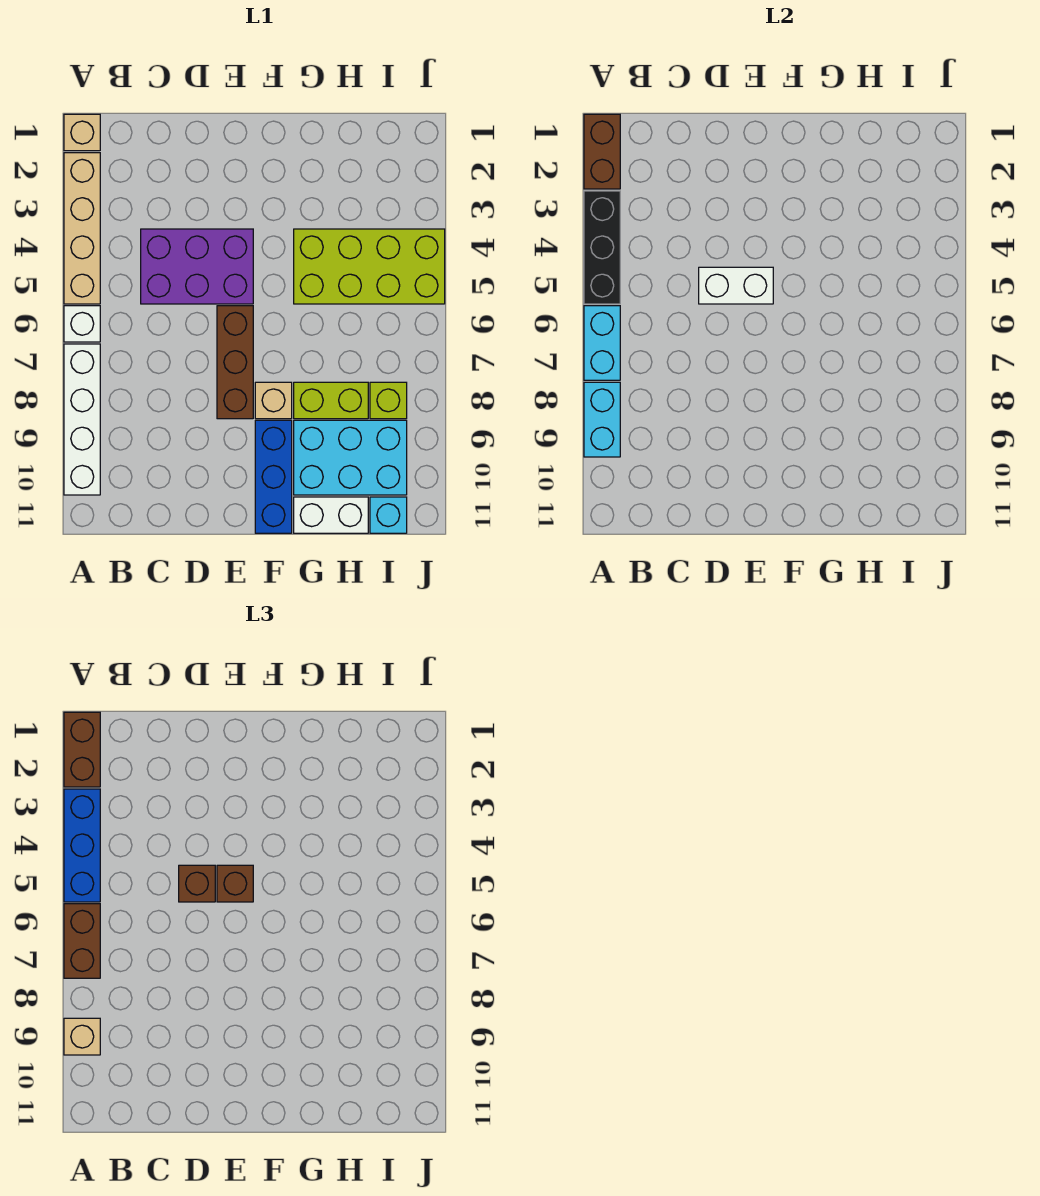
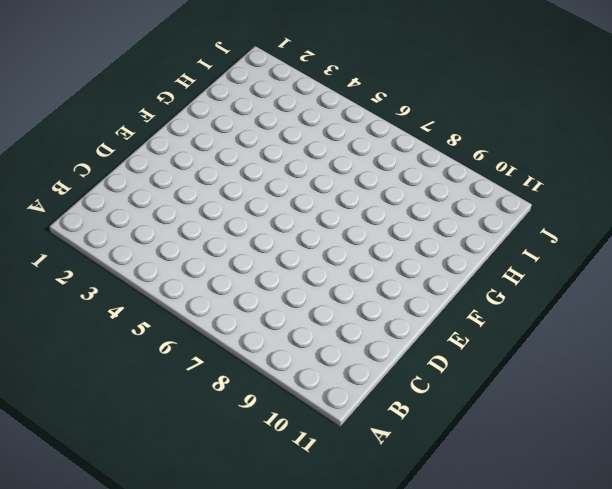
none -> tan 1x1 brick [64,114,100,151]
none -> tan 1x4 brick [64,153,100,304]
none -> white 1x1 brick [64,306,100,342]

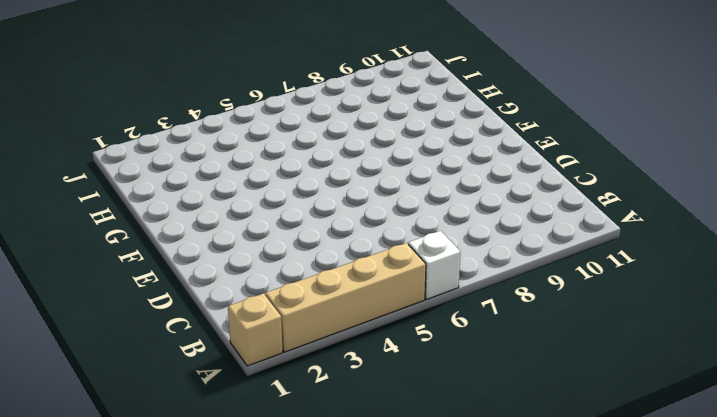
none -> white 1x4 brick [64,344,100,495]
none -> purple 2x3 brick [141,229,253,304]
none -> brown 1x3 brick [217,306,253,419]

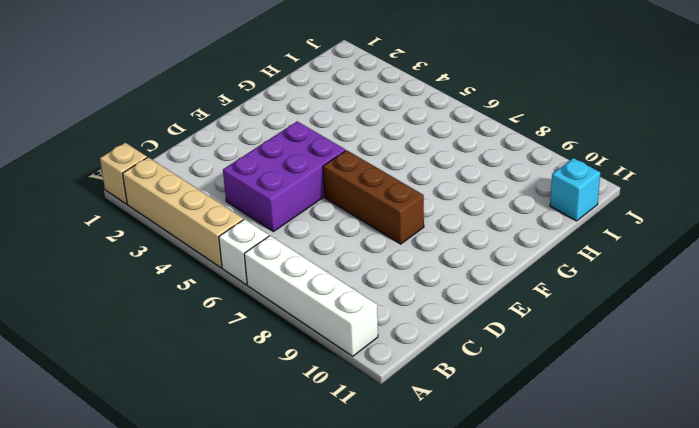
none -> tan 1x1 brick [255,382,292,419]
none -> blue 1x3 brick [255,420,292,533]
none -> lime 2x4 brick [294,229,445,304]

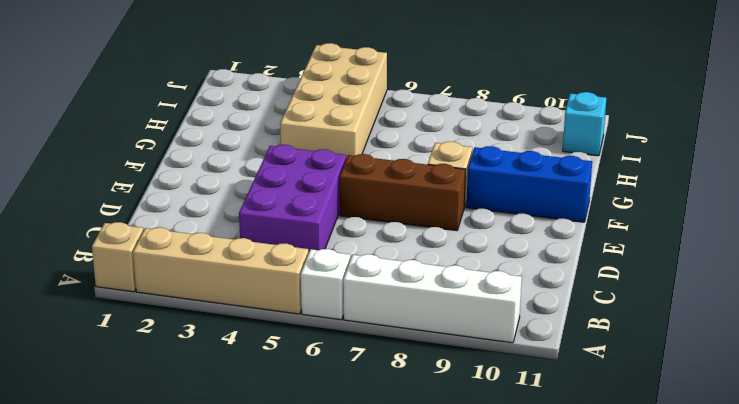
tan 2x4 brick [280,43,387,159] -> lime 2x4 brick [294,229,445,304]
none -> lime 1x2 brick [294,382,368,419]
none -> cyan 2x3 brick [294,420,407,495]
none -> white 1x2 brick [294,497,368,533]

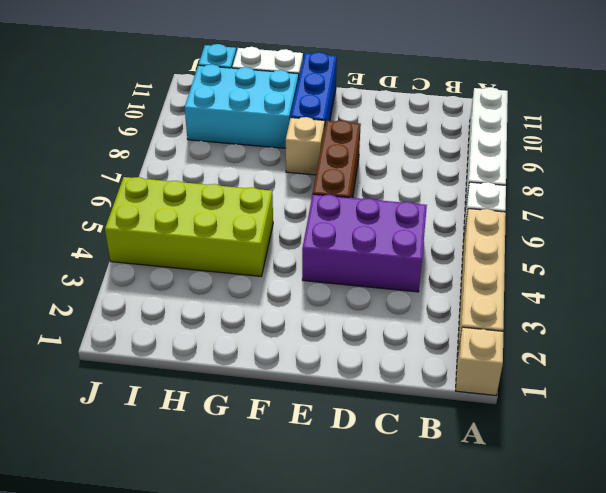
none -> lime 1x2 brick [294,382,368,419]
none -> lime 1x1 brick [370,382,407,419]
none -> brown 1x2 brick [584,114,620,189]

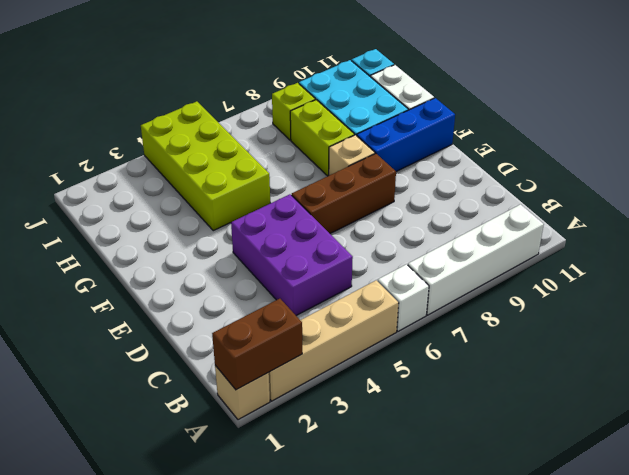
none -> black 1x3 brick [584,191,620,304]
none -> cyan 1x2 brick [584,306,620,380]
none -> cyan 1x2 brick [584,382,620,457]

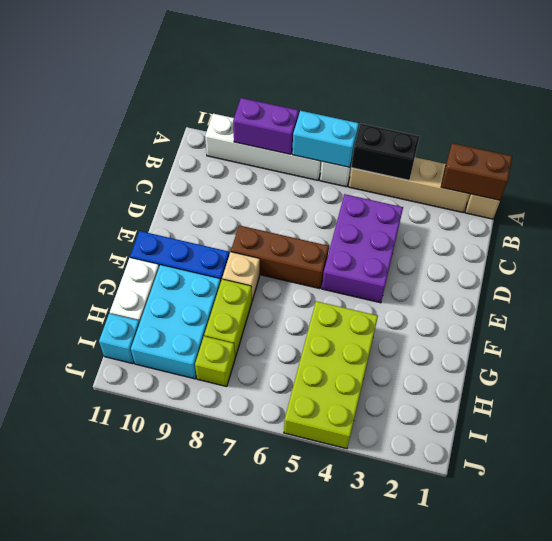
black 1x2 brick [351,124,420,180] -> black 1x3 brick [584,191,620,304]
purple 1x2 brick [233,98,299,154] -> cyan 1x2 brick [584,382,620,457]
none -> white 1x2 brick [699,267,773,304]
none -> brown 1x2 brick [64,712,100,787]
none -> blue 1x3 brick [64,789,100,902]

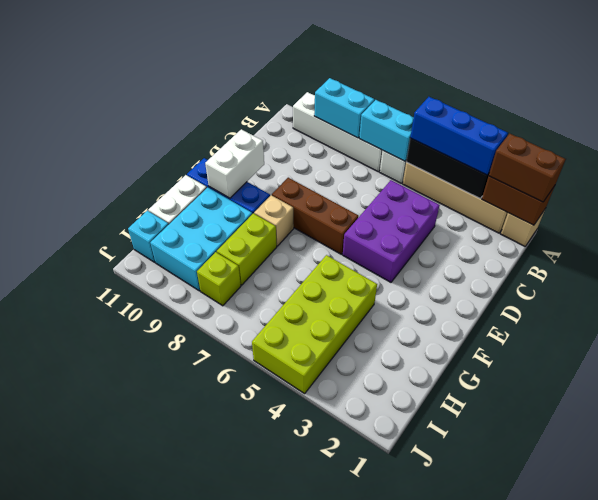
white 1x2 brick [205,129,264,198] -> white 1x2 brick moved to [699,267,773,304]
none -> brown 1x2 brick [64,904,100,978]
none -> tan 1x1 brick [64,1018,100,1055]
none -> brown 1x1 brick [179,865,215,902]

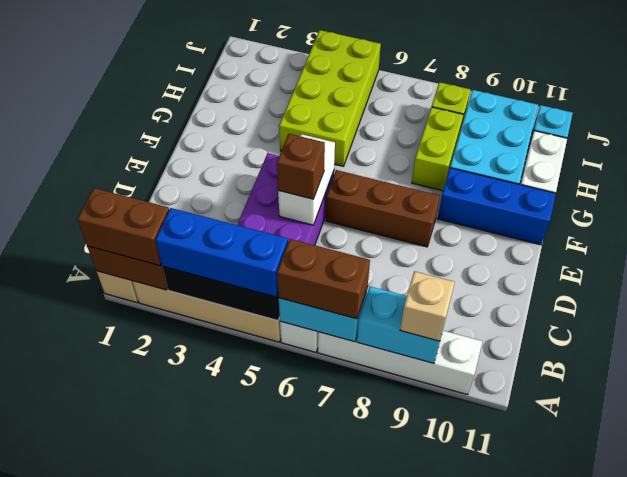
none -> tan 1x1 brick [255,382,292,419]
none -> brown 1x1 brick [217,865,253,902]

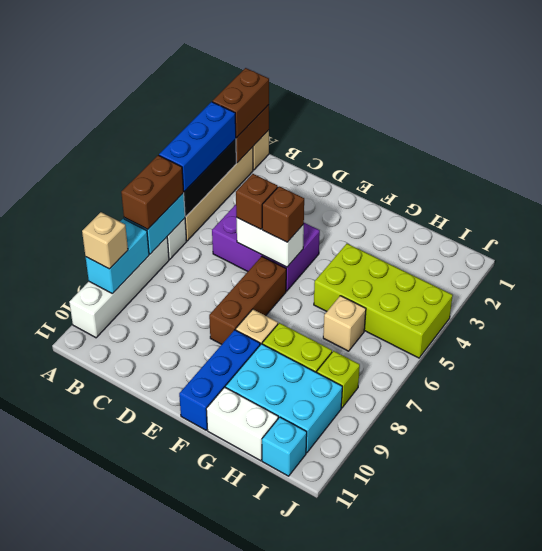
tan 1x1 brick [323,296,366,351] -> none

